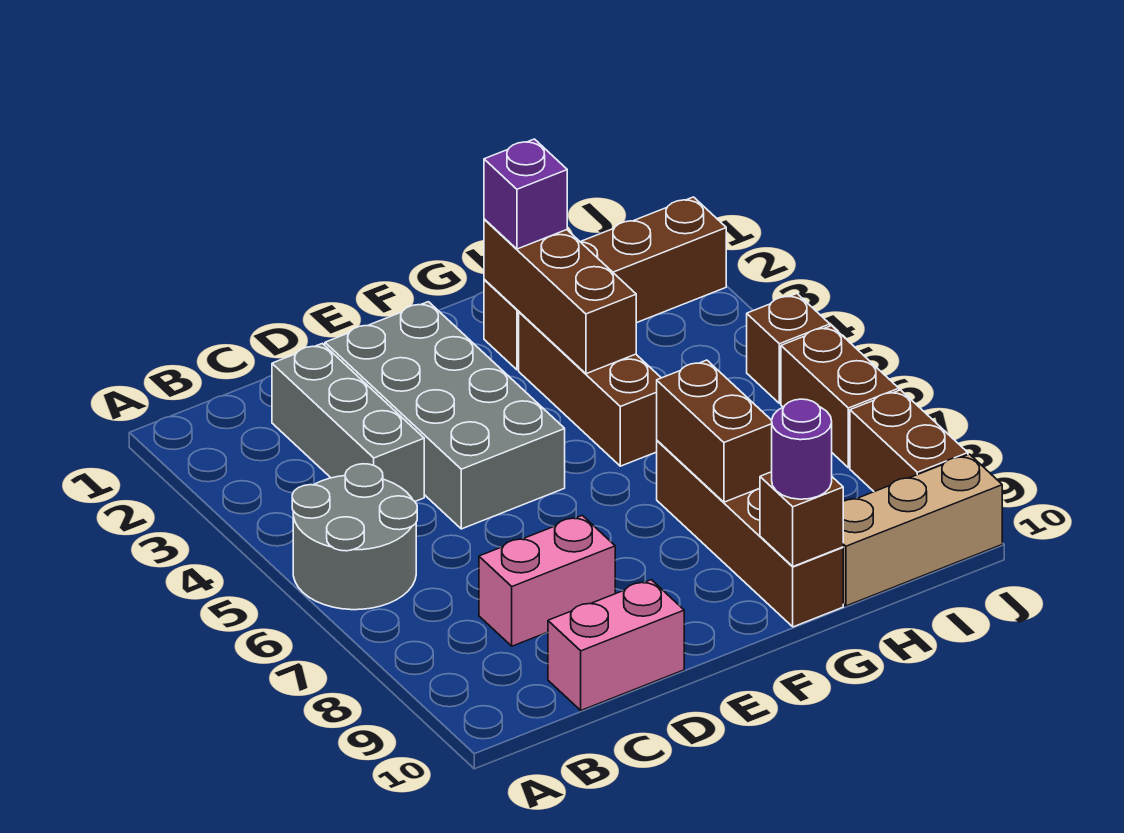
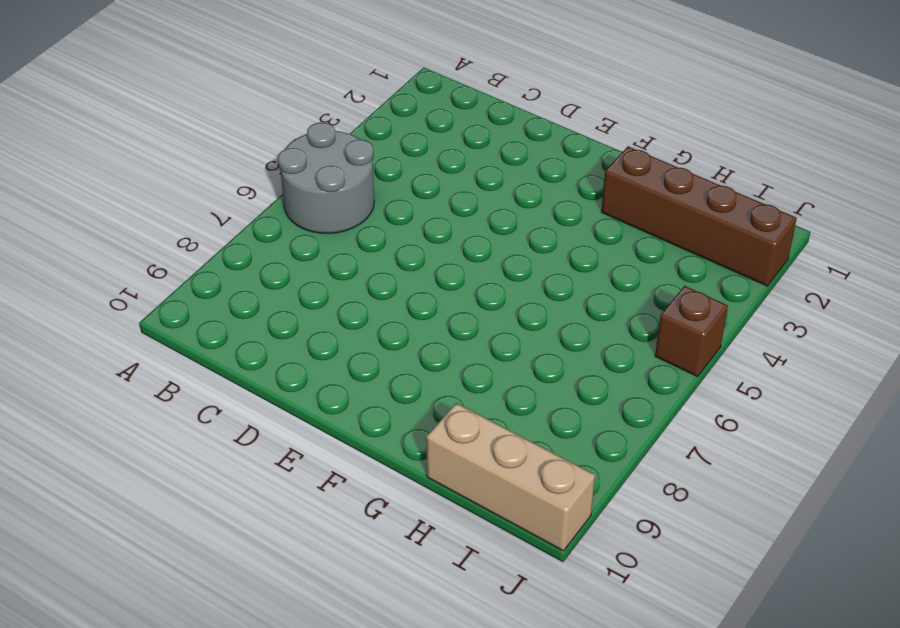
none -> grey 1x3 brick [272,343,424,501]
none -> pink 1x2 brick [479,515,615,646]
none -> pink 1x2 brick [548,580,684,710]

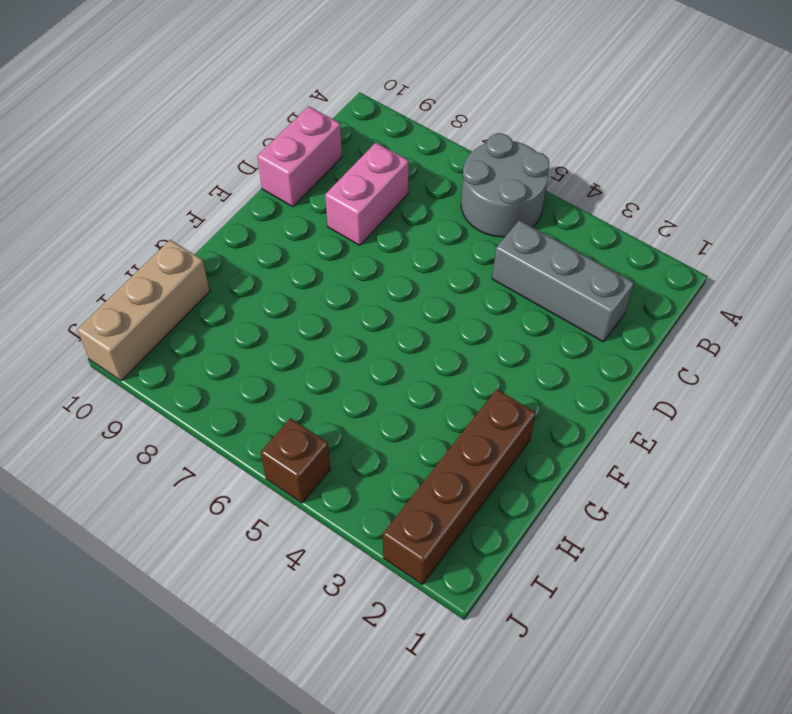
none -> grey 2x4 brick [325,302,565,529]
none -> brown 1x3 brick [519,312,661,466]
none -> brown 1x4 brick [657,441,843,627]

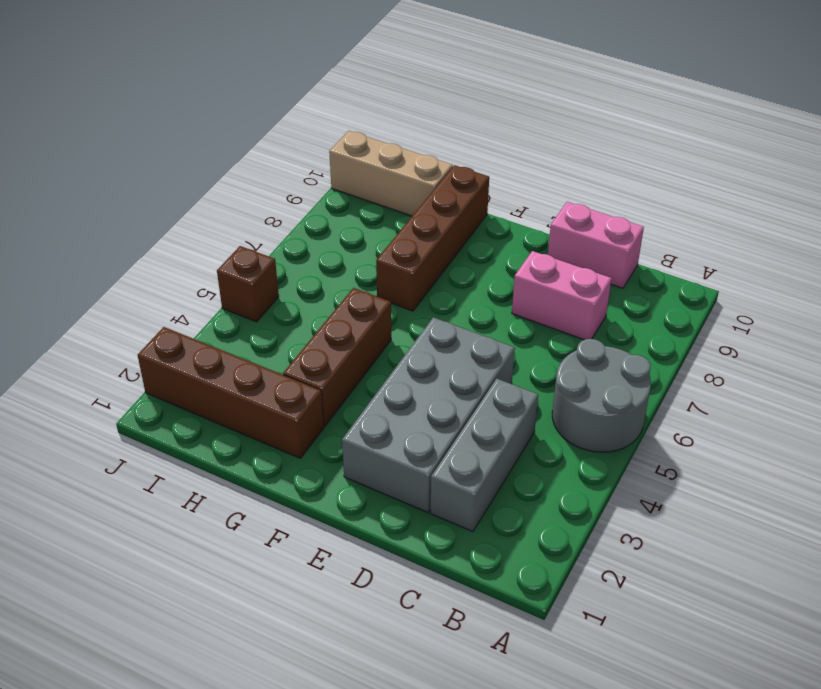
none -> brown 1x2 brick [781,326,899,468]
none -> brown 1x2 brick [850,390,968,492]
none -> brown 1x3 brick [484,219,636,374]

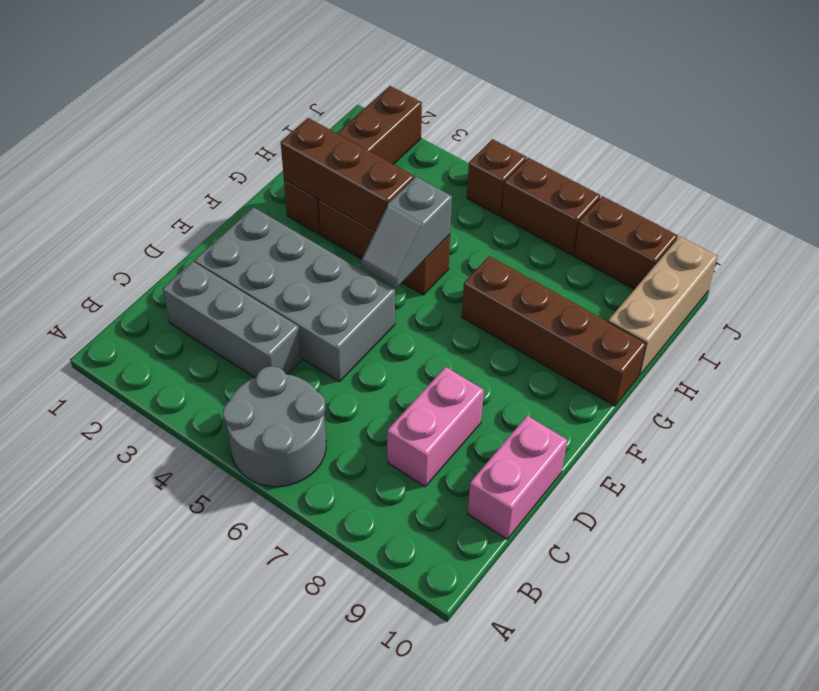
grey 1x2 slope [361,177,452,288] -> none
none -> brown 1x2 brick [657,360,772,502]
none -> brown 1x1 brick [760,472,843,566]
none -> purple 1x1 brick [484,139,567,249]

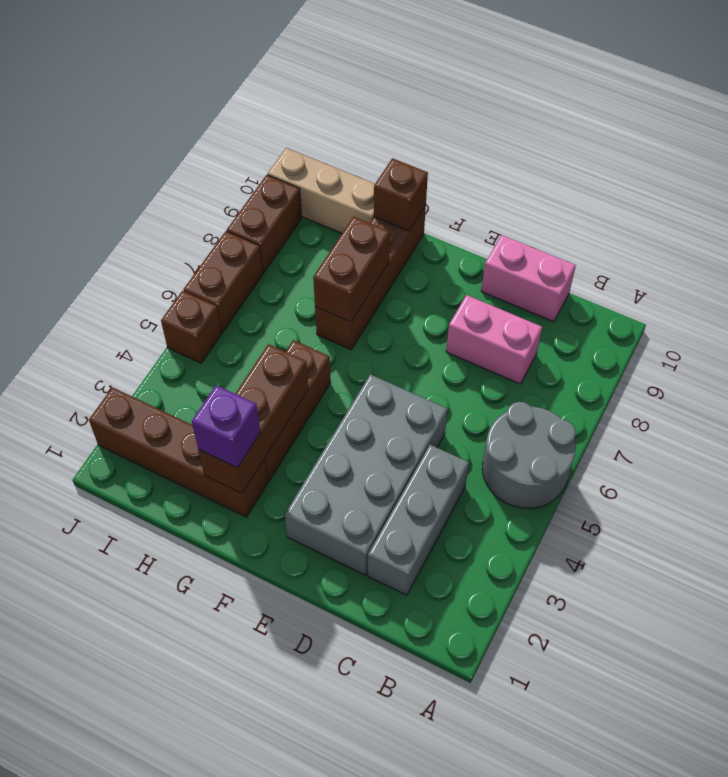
none -> purple 1x1 round brick [772,399,832,499]

